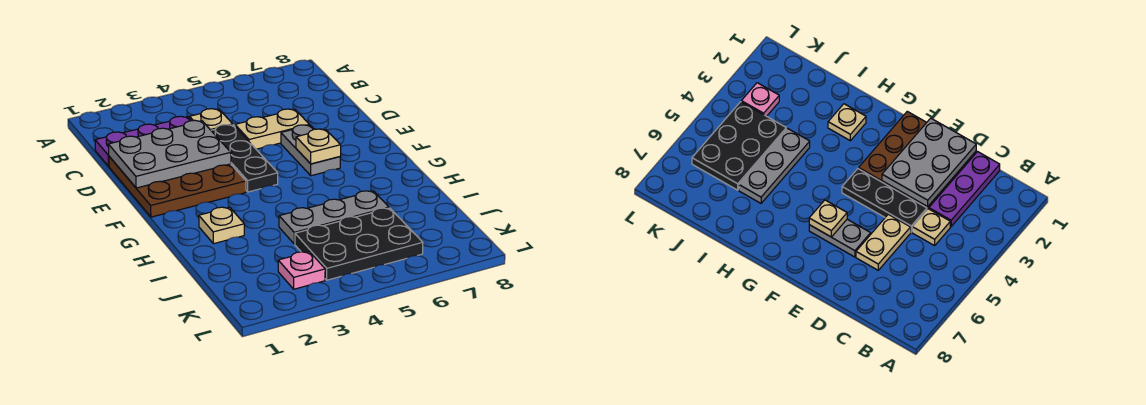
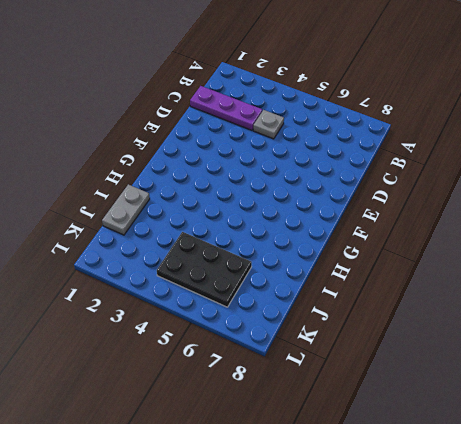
grey 1x1 plate [253,110,284,139] -> tan 1x1 plate [190,109,233,130]
grey 1x2 plate [102,184,150,235] -> grey 1x2 plate moved to [281,125,340,176]
none -> brown 3x3 plate [109,156,246,217]
none -> black 1x3 plate [211,125,278,192]
none -> tan 1x2 plate [235,109,309,149]

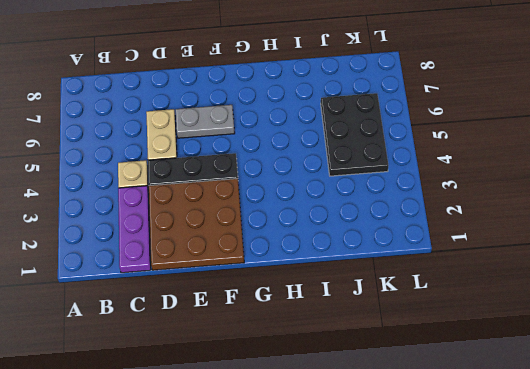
none -> tan 1x1 plate [199,207,244,244]
none -> grey 1x3 plate [279,191,389,244]
none -> pink 1x1 plate [278,252,325,289]

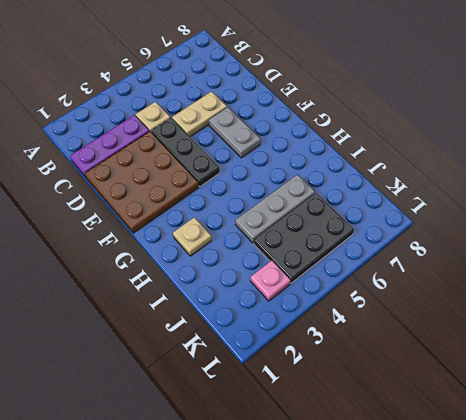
none -> grey 2x3 plate [108,120,231,188]
none -> tan 1x1 plate [296,129,341,164]

